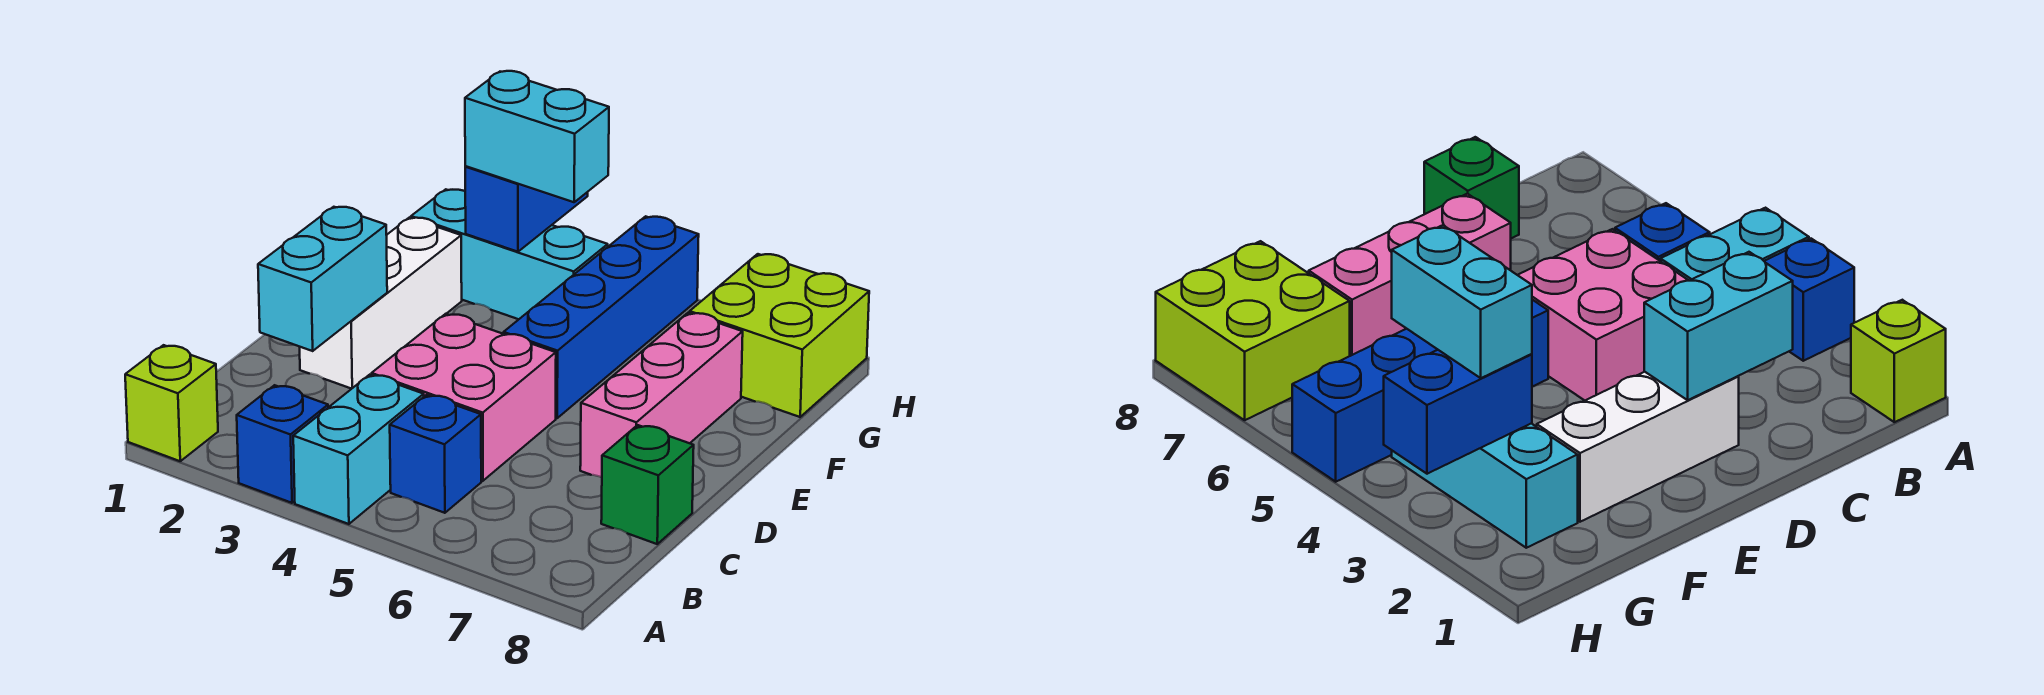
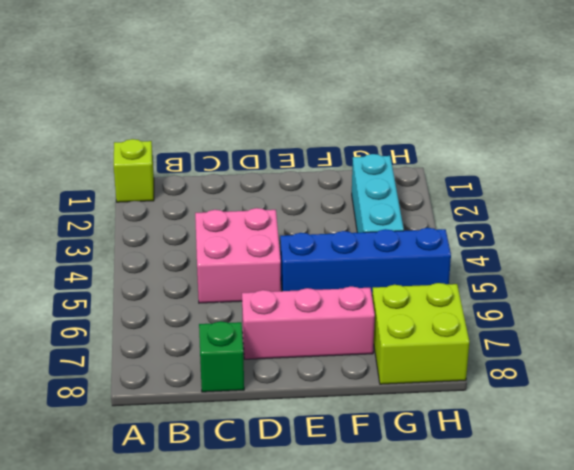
none -> blue 1x1 brick [237,385,328,503]
none -> cyan 1x2 brick [293,375,424,524]
none -> blue 1x1 brick [390,395,481,513]

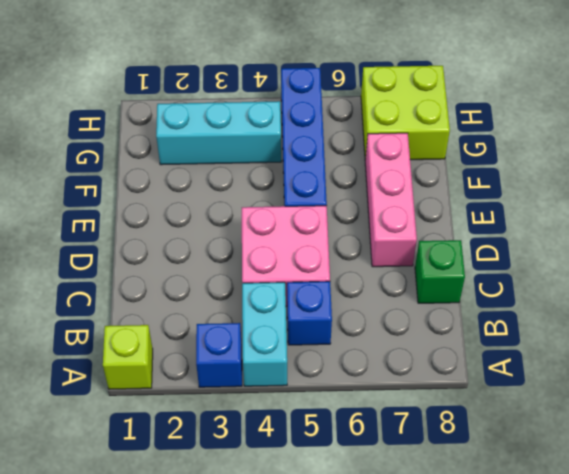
none -> white 1x3 brick [300,218,462,389]
none -> cyan 1x2 brick [258,207,387,351]
none -> blue 1x2 brick [465,166,588,252]

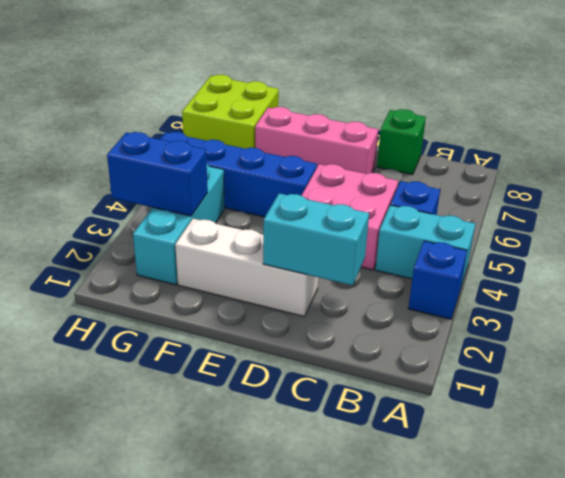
none -> lime 1x1 brick [125,345,218,461]
none -> cyan 1x2 brick [465,71,609,202]

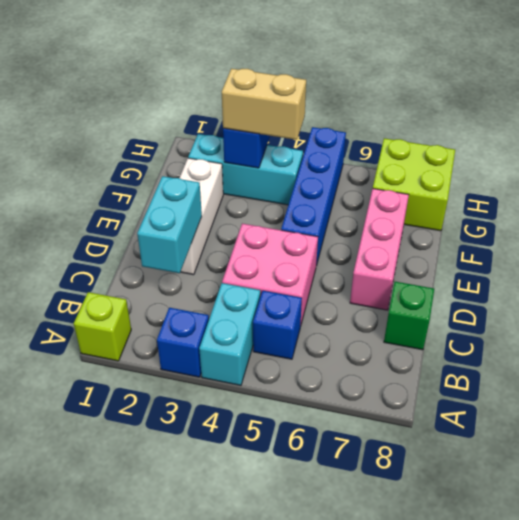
tan 1x2 brick [222,69,306,140] -> cyan 1x2 brick [465,71,609,202]

